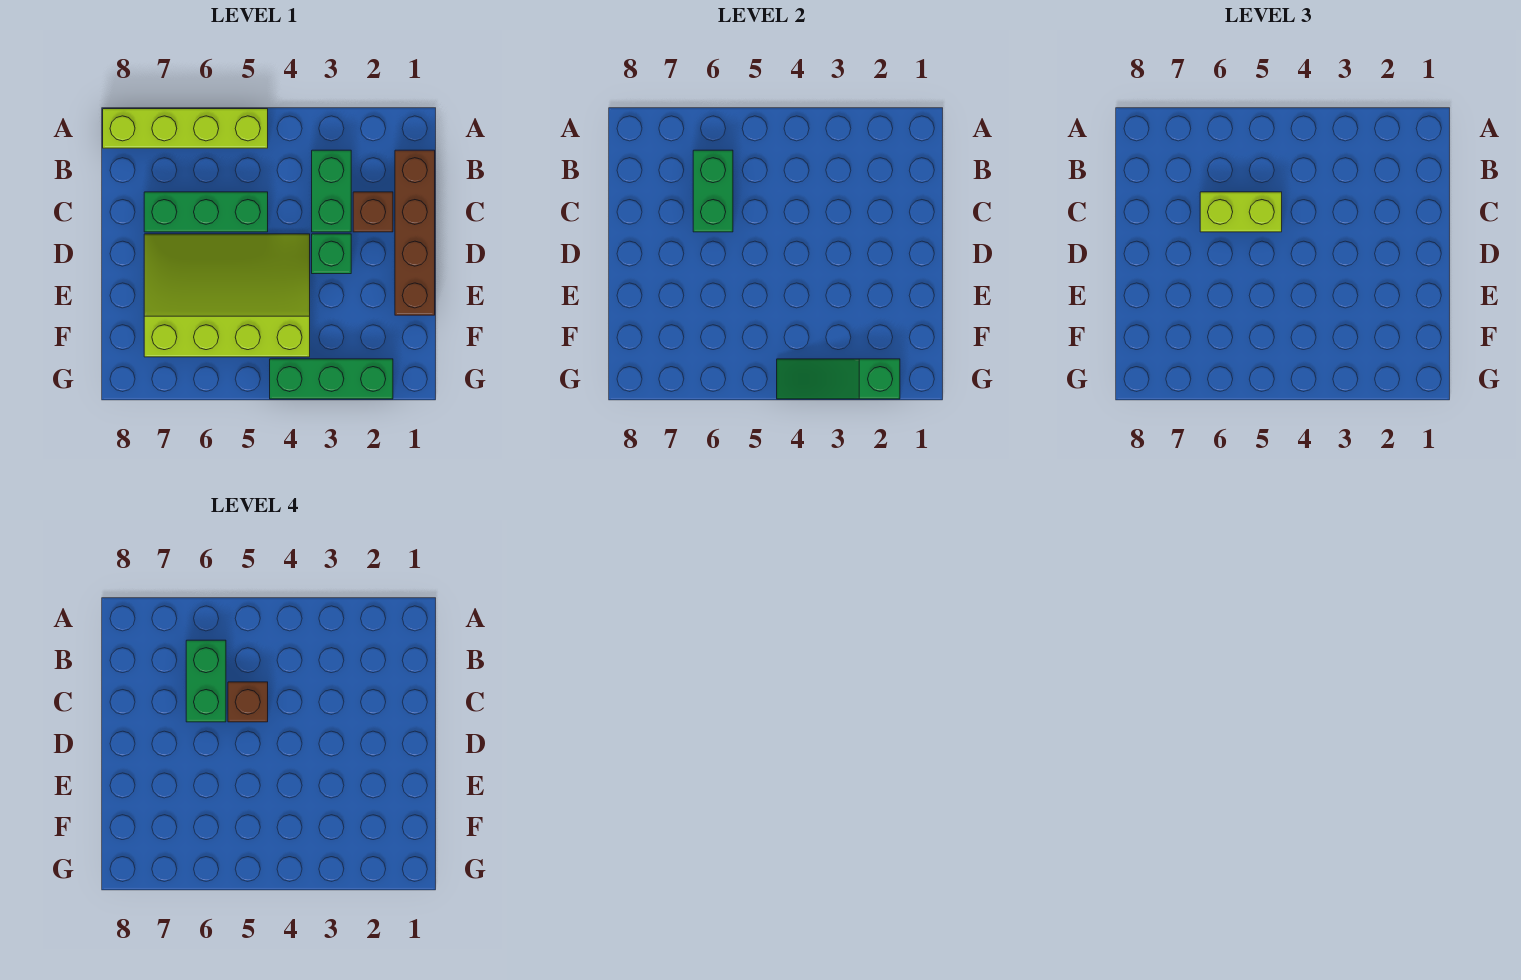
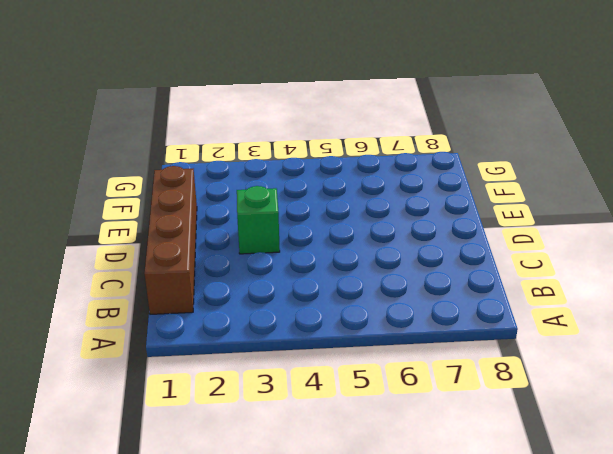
none -> lime 1x4 brick [103,109,268,148]
none -> green 1x2 brick [312,150,351,232]
none -> brown 1x1 brick [353,192,393,232]

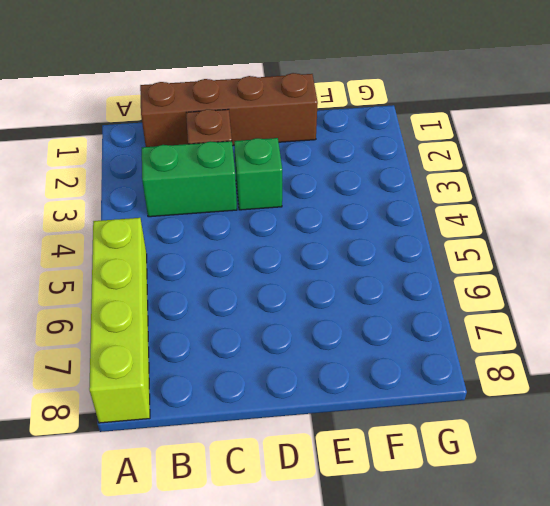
none -> green 1x3 brick [144,192,268,232]
none -> lime 3x4 slope [144,234,310,357]
none -> green 1x3 brick [270,359,393,399]

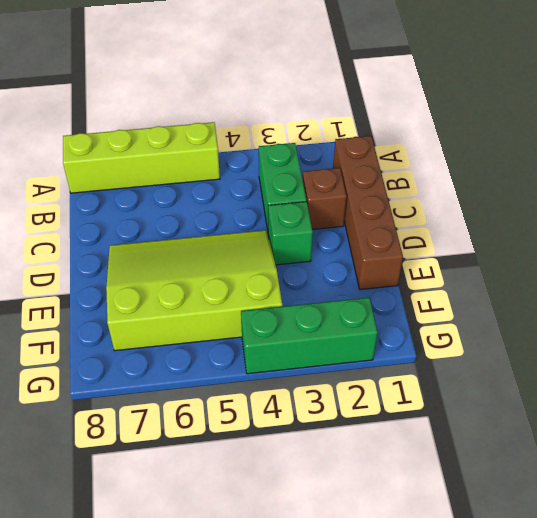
none -> green 1x3 brick [144,192,268,232]
none -> green 1x2 brick [693,150,733,232]
none -> green 1x3 slope [777,359,900,399]

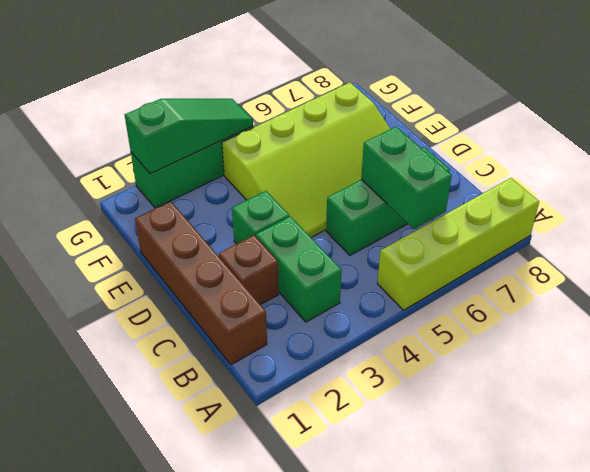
none -> lime 1x2 brick [1200,192,1282,232]
none -> green 1x2 brick [186,640,226,722]
none -> brown 1x1 brick [228,682,268,722]

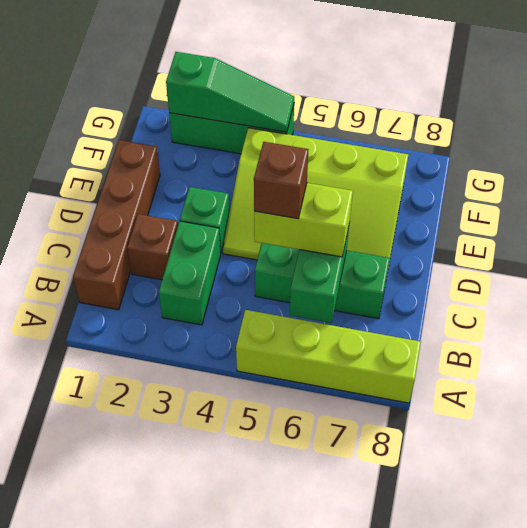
none -> green 1x2 brick [186,640,226,722]

